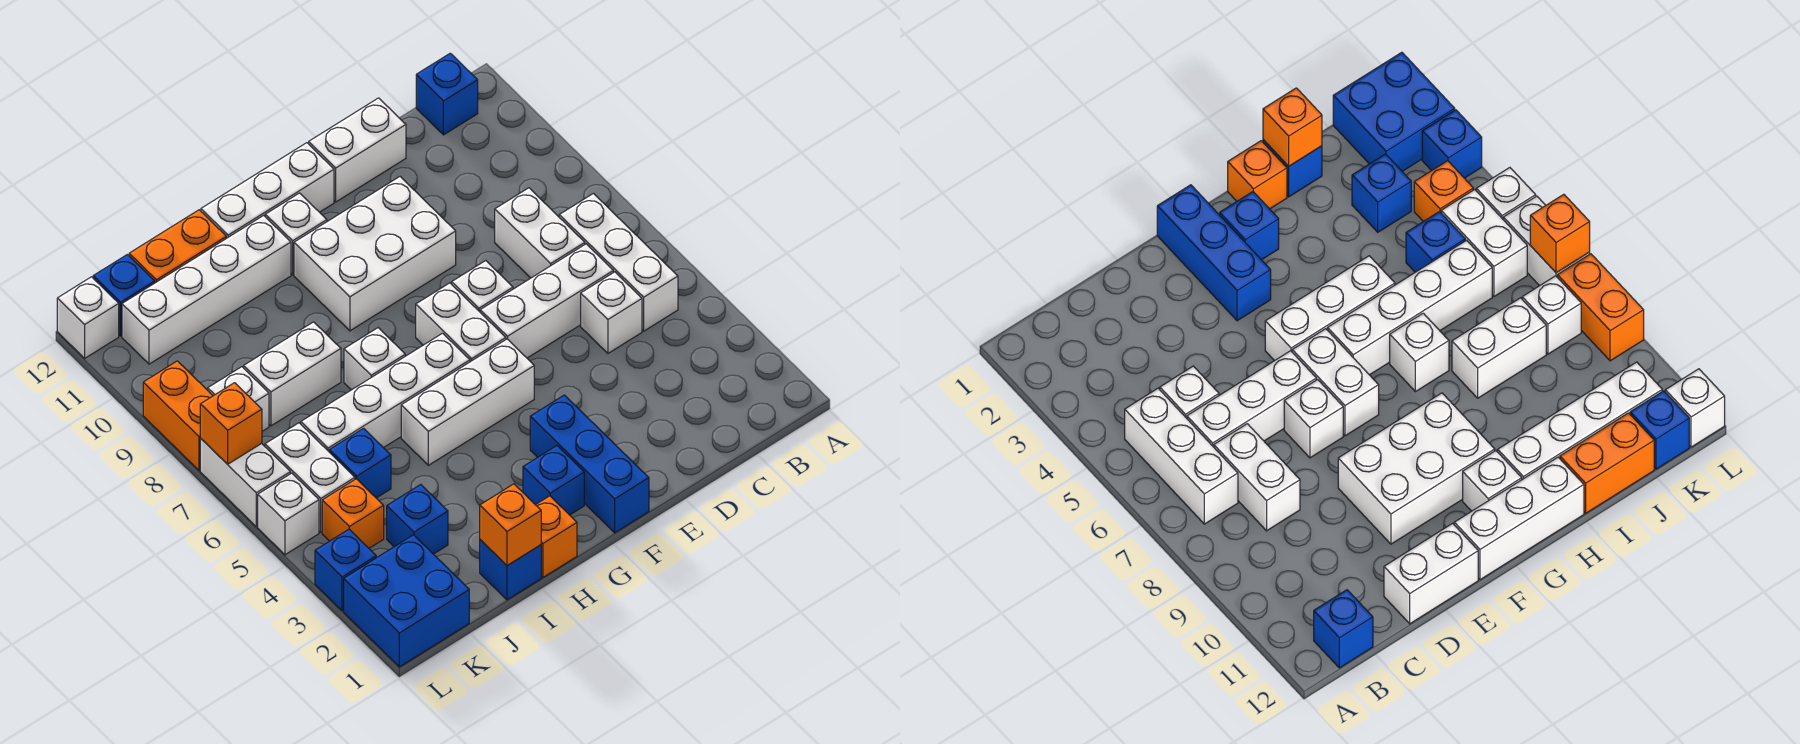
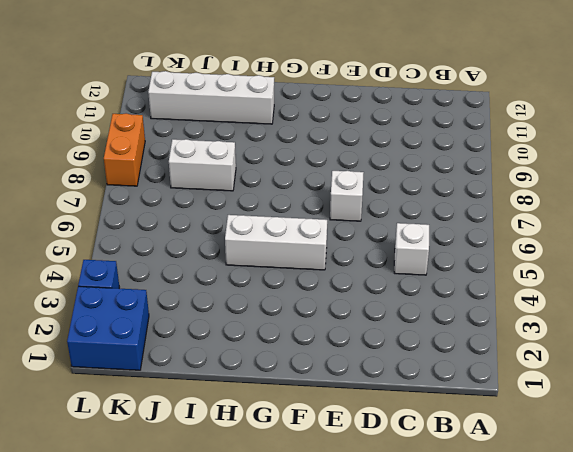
none -> white 1x3 brick [559,194,678,331]
none -> blue 1x1 brick [416,53,478,135]
none -> white 1x3 brick [480,244,613,358]
none -> white 1x2 brick [495,188,585,278]

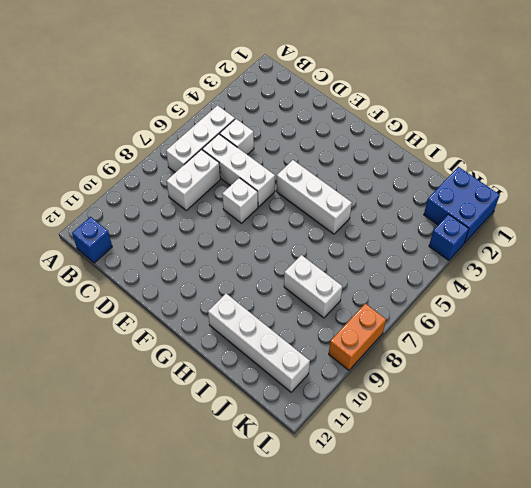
none -> white 1x2 brick [309,98,406,202]
none -> white 2x3 brick [294,177,456,331]
none -> blue 1x3 brick [530,395,649,533]
none -> white 1x2 brick [416,283,506,362]

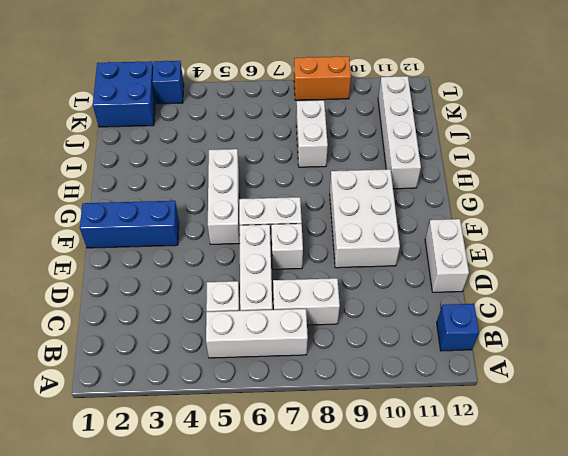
none -> white 1x3 brick [201,143,334,238]
none -> blue 1x1 brick [523,446,584,515]
none -> white 1x4 brick [301,333,470,451]
none -> white 1x1 brick [265,193,327,275]

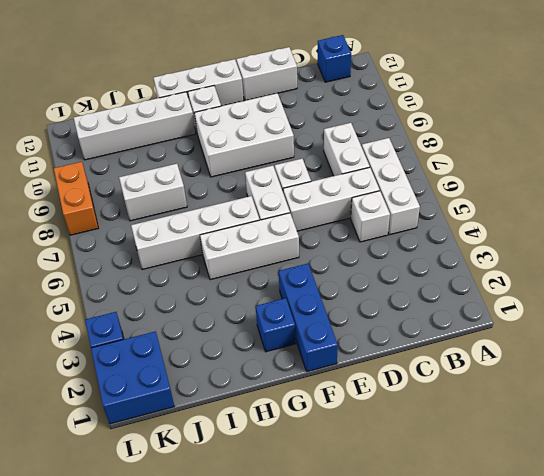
none -> orange 1x1 brick [536,496,577,577]
none -> white 1x1 brick [344,328,405,390]
none -> blue 1x1 brick [480,540,541,600]
none -> orange 1x2 brick [129,210,226,283]

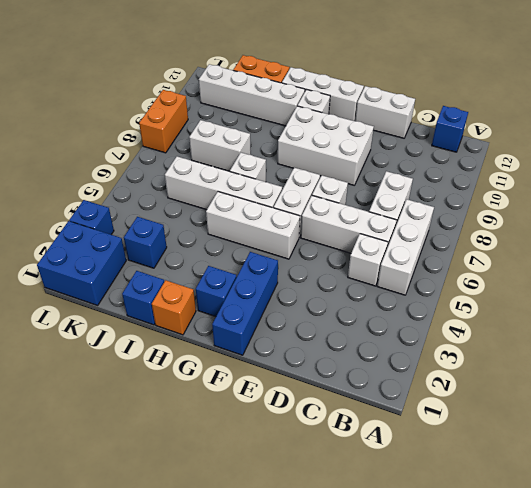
none -> blue 1x1 brick [329,428,391,498]
none -> orange 1x1 brick [322,479,384,548]
none -> white 1x2 brick [265,423,355,532]
none -> white 1x1 brick [208,367,269,431]

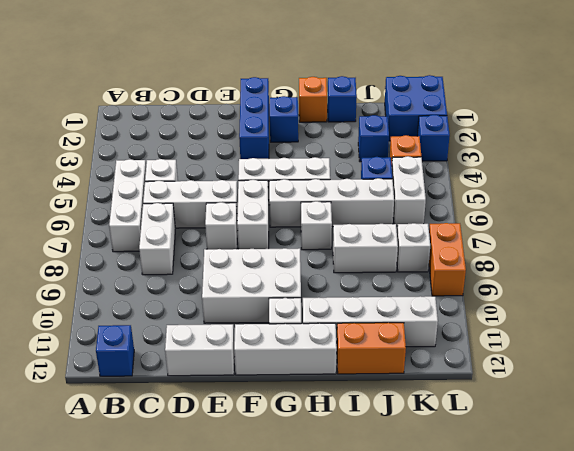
none -> blue 1x1 brick [93,255,155,336]
none -> white 1x1 brick [258,473,319,555]
none -> white 1x2 brick [200,438,290,527]
none -> white 1x1 brick [57,277,119,358]

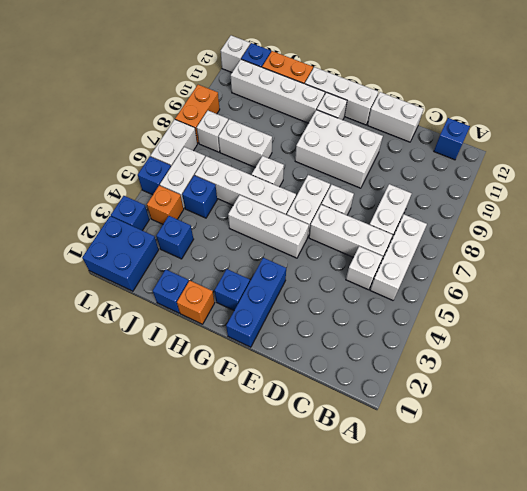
blue 1x1 brick [138,156,171,195] -> white 1x1 brick [258,473,319,555]
none -> orange 1x1 brick [480,484,541,566]
none -> orange 1x1 brick [200,383,262,464]

